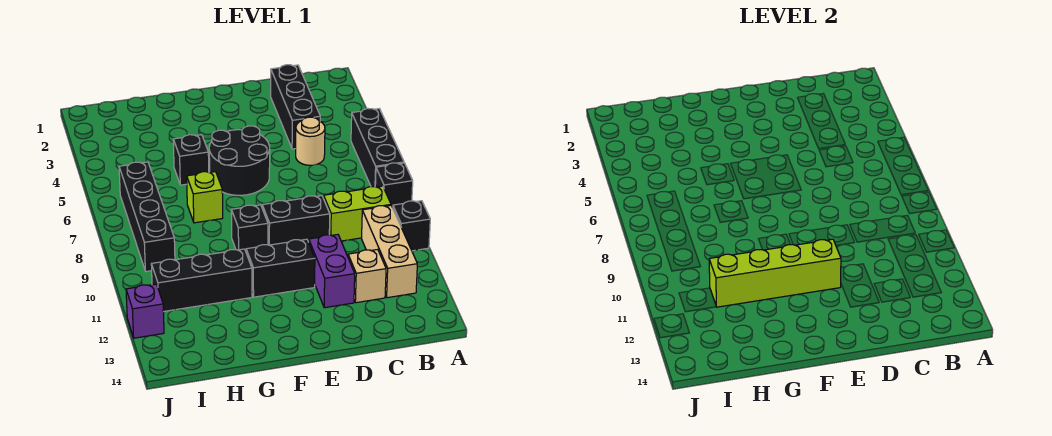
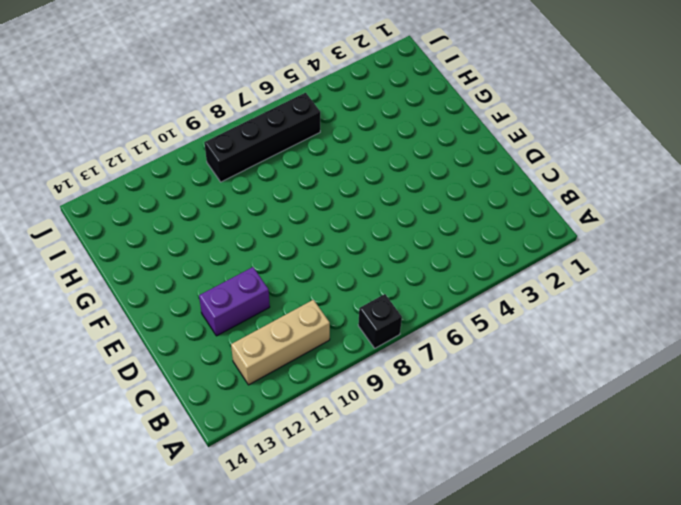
none -> black 1x3 brick [351,108,404,187]
none -> black 1x1 brick [393,201,430,251]
none -> lime 1x2 brick [324,186,391,241]

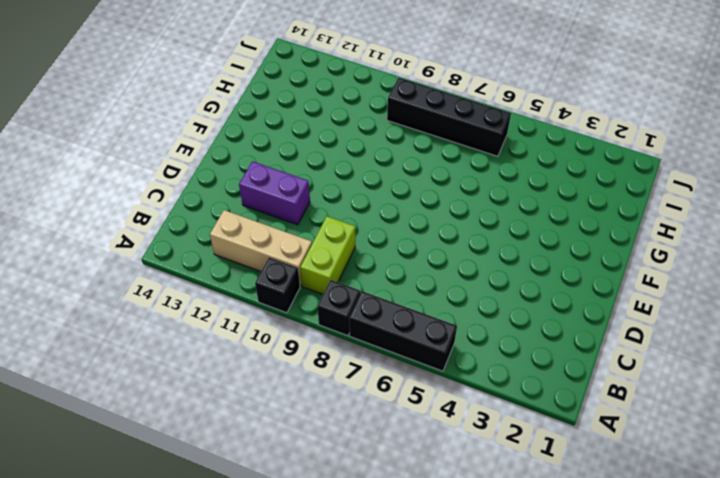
none -> black 1x3 brick [271,65,320,149]
none -> tan 1x1 round brick [296,117,325,165]
none -> tan 1x1 brick [348,249,386,303]

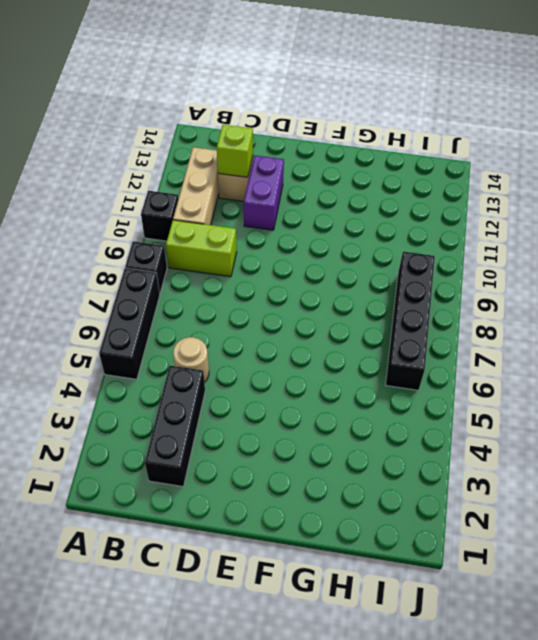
lime 1x1 brick [217,125,253,177] -> lime 1x1 brick moved to [187,172,223,223]
none -> black 1x2 brick [262,196,330,245]
none -> black 2x2 round brick [209,126,270,195]
none -> black 1x2 brick [246,239,315,297]

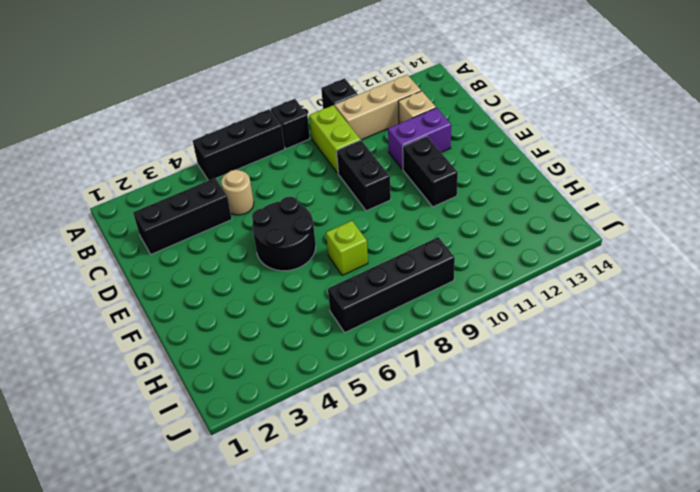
none -> black 1x1 brick [231,205,268,251]
none -> black 1x1 brick [173,135,209,185]
none -> black 1x3 brick [151,249,252,312]

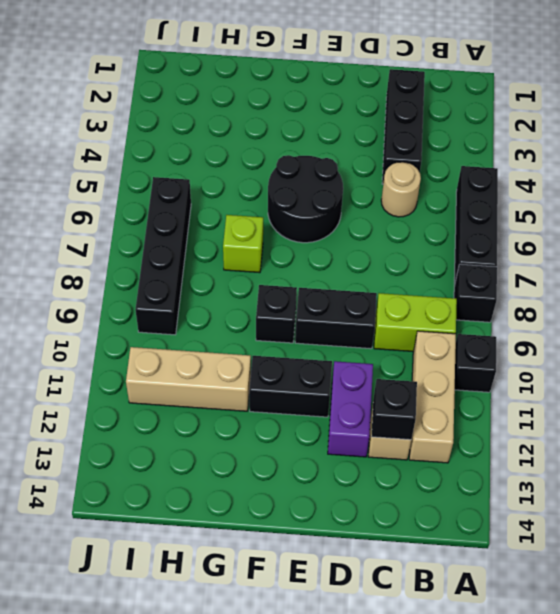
black 1x1 brick [371,379,417,440] -> black 1x1 brick moved to [173,135,209,185]
tan 1x3 brick [126,347,251,411] -> black 1x3 brick [151,249,252,312]
none -> purple 1x1 brick [126,284,164,338]
none -> lime 1x4 brick [709,239,841,307]

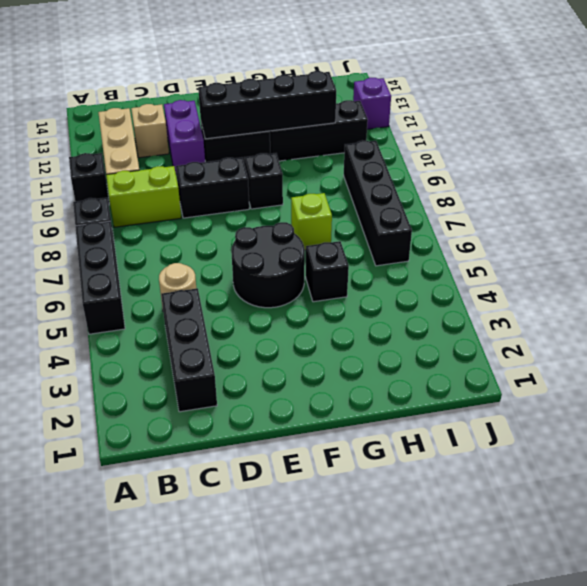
black 1x4 brick [198,71,336,139] -> lime 1x4 brick [709,239,841,307]

